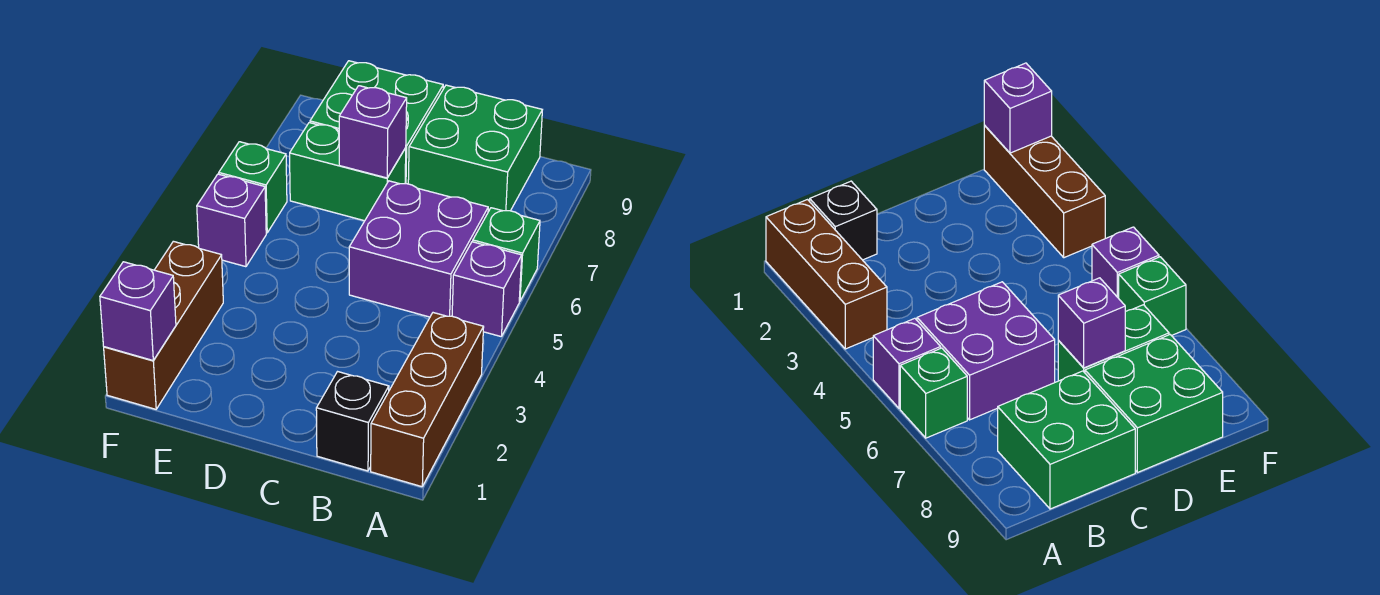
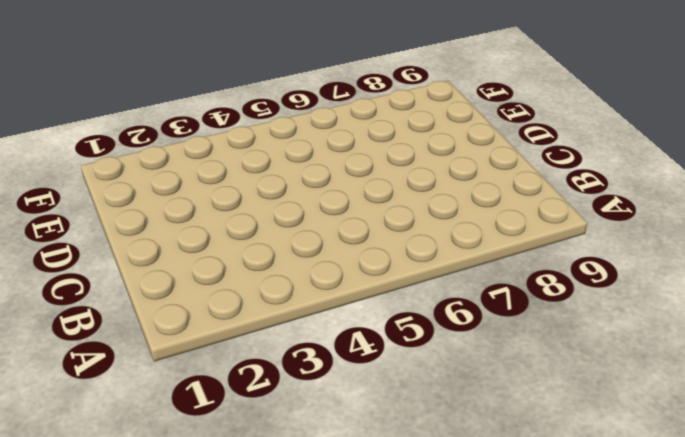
none -> brown 1x3 brick [371,313,484,487]
none -> purple 1x1 brick [452,242,522,336]
none -> green 1x1 brick [473,208,540,301]

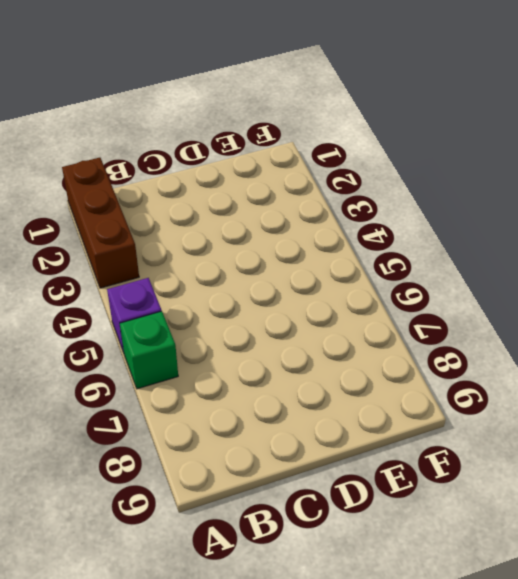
none -> black 1x1 brick [316,372,389,471]
none -> purple 2x2 brick [349,181,488,317]
none -> green 2x2 brick [408,85,542,212]

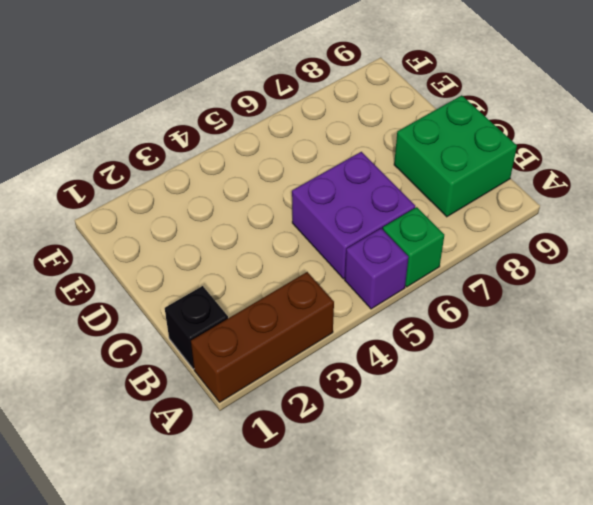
none -> green 1x2 brick [290,123,406,221]
none -> green 2x2 brick [310,61,443,184]
none -> brown 1x3 brick [104,241,223,409]

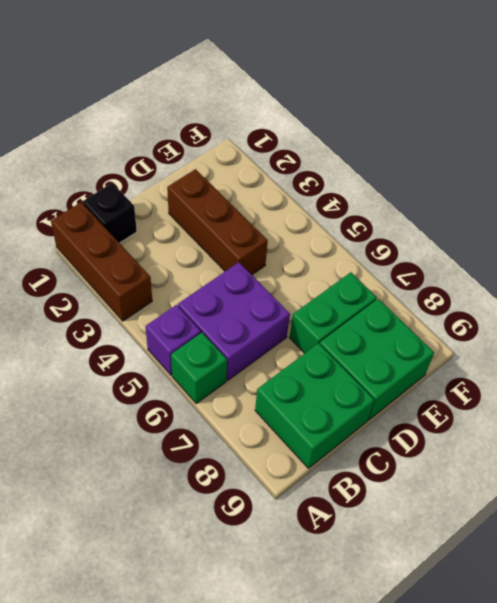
brown 1x3 brick [167,169,268,275] -> brown 1x3 brick moved to [104,241,223,409]
none -> purple 1x1 brick [197,174,266,267]
none -> green 1x1 brick [219,142,287,233]
none -> purple 1x1 brick [339,86,407,178]

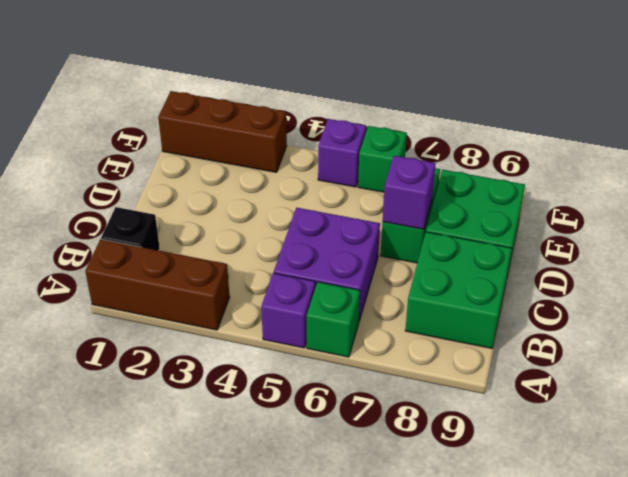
none -> purple 1x1 brick [100,262,176,360]

